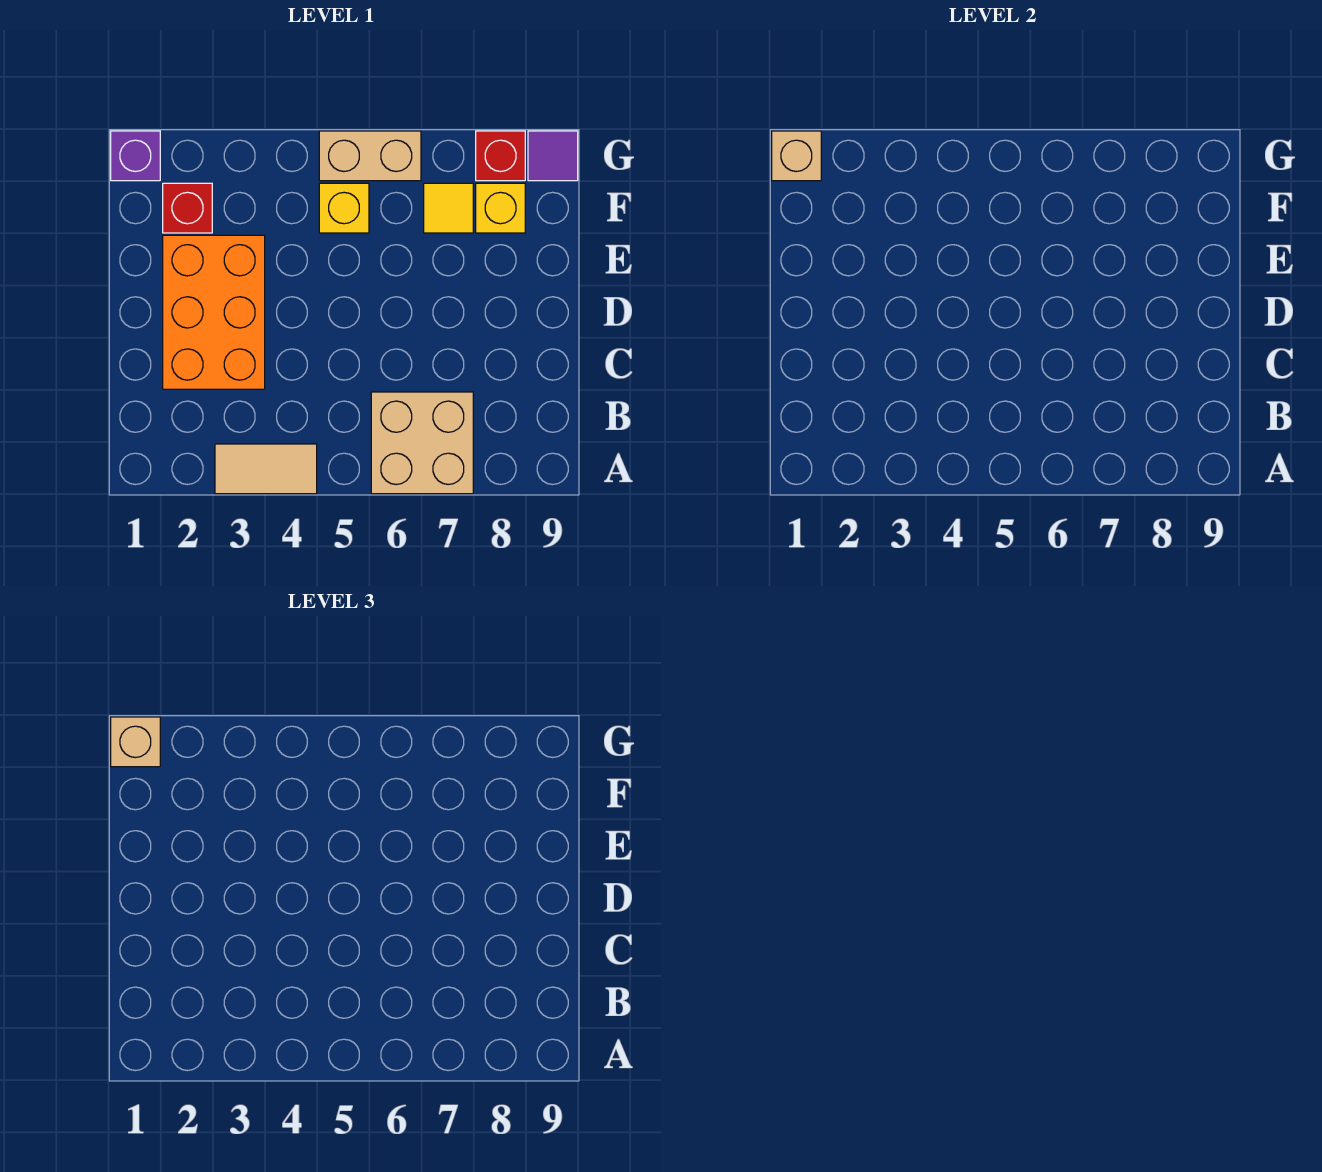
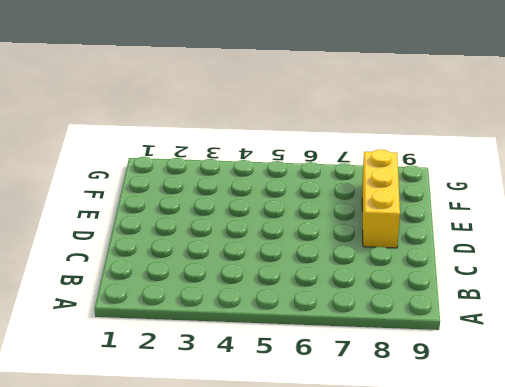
yellow 1x3 brick [362,149,400,248] -> yellow 1x1 brick [476,183,525,233]
none -> tan 1x2 tile [215,444,317,494]
none -> tan 2x2 brick [371,392,473,494]
none -> orange 2x3 brick [163,235,265,389]

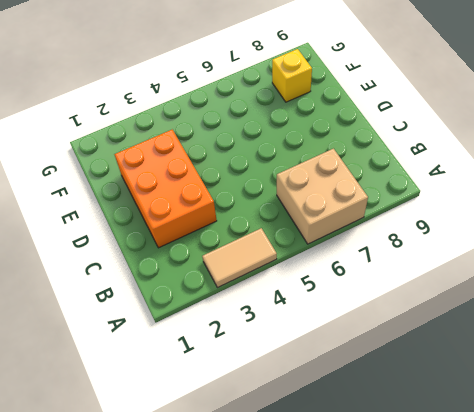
none -> red 1x1 brick [163,183,212,233]
none -> yellow 1x1 brick [319,183,369,233]
none -> yellow 1x1 tile [424,183,473,233]

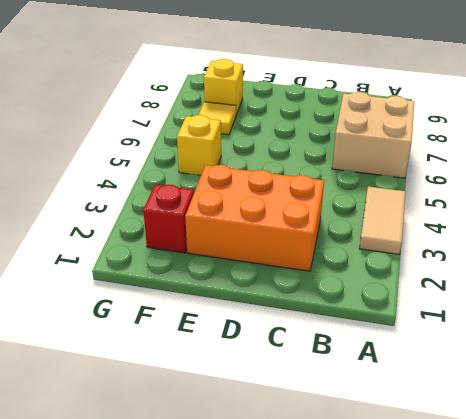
none -> purple 1x1 brick [111,131,160,181]
none -> tan 1x2 brick [319,131,421,181]
none -> red 1x1 brick [476,131,525,181]

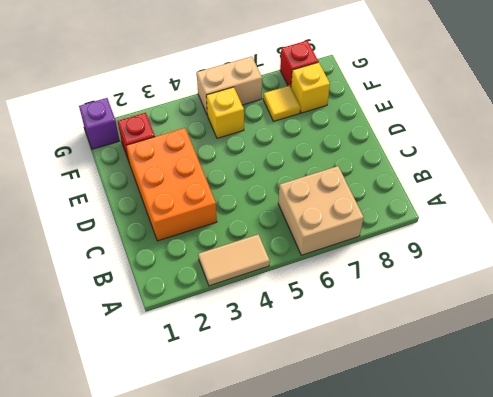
none -> purple 1x1 tile [528,131,578,181]
none -> tan 1x1 brick [772,131,821,181]
none -> tan 1x1 brick [111,717,160,767]

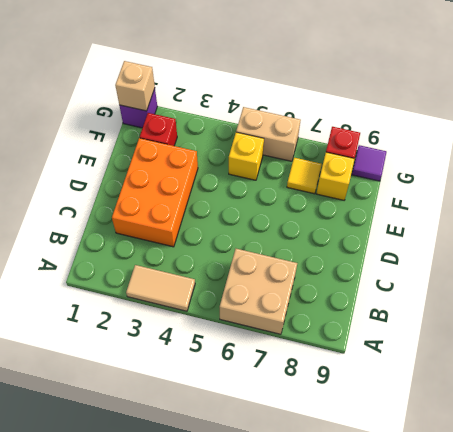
none -> tan 1x1 brick [111,717,160,767]

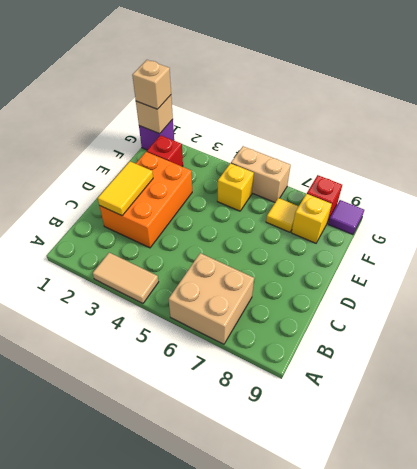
yellow 1x2 tile [98,162,153,216] -> none

